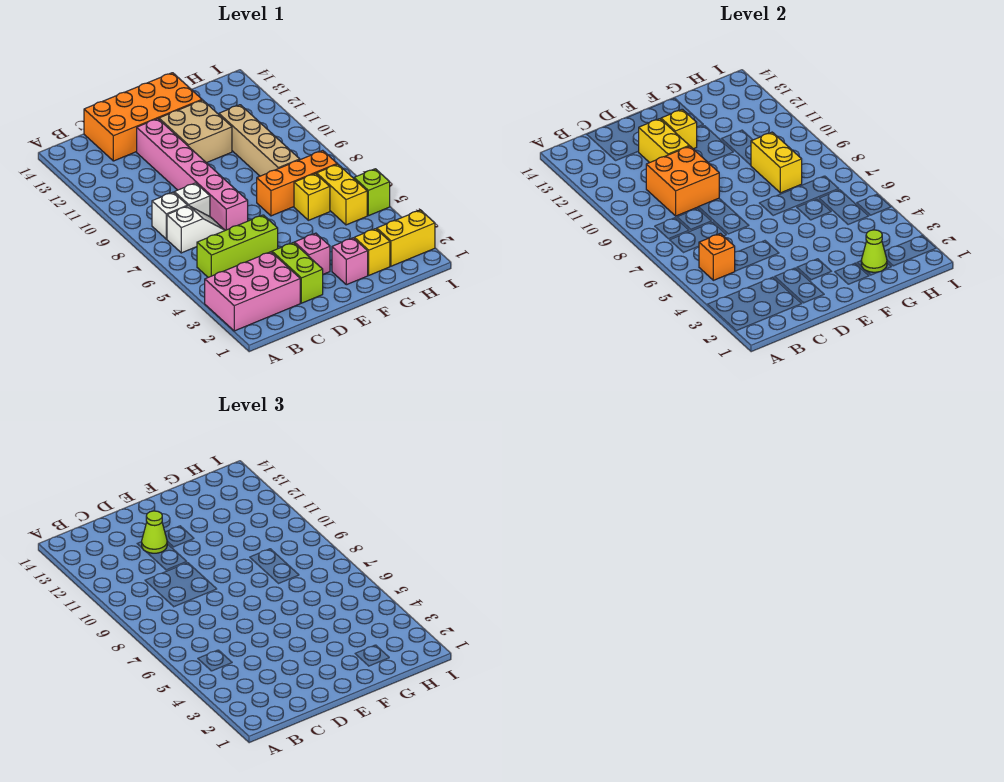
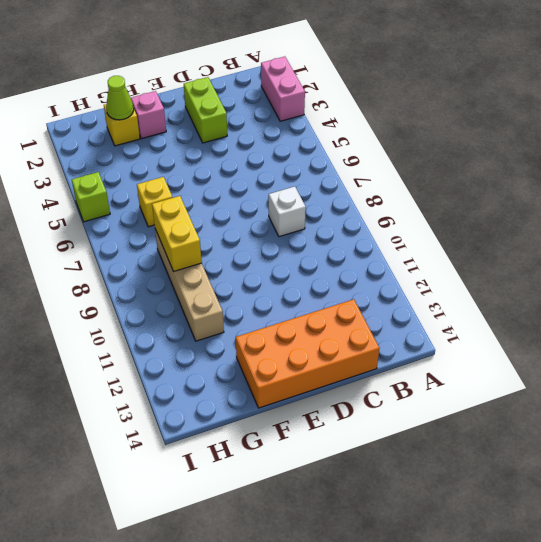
pink 1x2 brick [261,57,305,121] -> pink 2x3 brick [205,252,300,331]
none -> lime 1x3 brick [197,215,278,277]
none -> white 1x2 slope [167,206,225,253]
none -> white 1x1 brick [152,192,188,239]

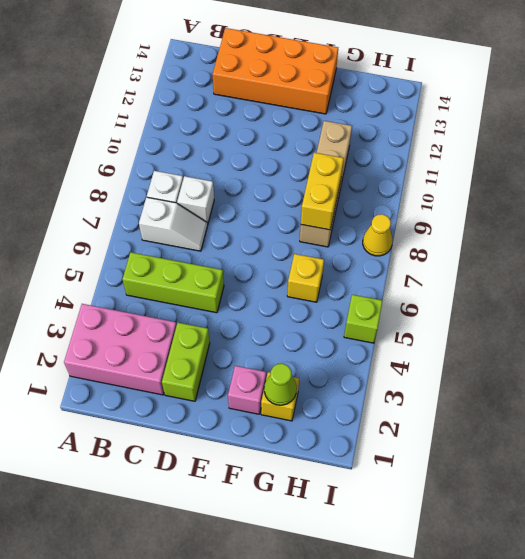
yellow 1x1 cone [363,214,392,256] -> none
none -> pink 1x6 brick [137,119,248,230]
none -> pink 1x1 brick [294,233,330,274]
none -> tan 2x2 brick [159,100,232,163]

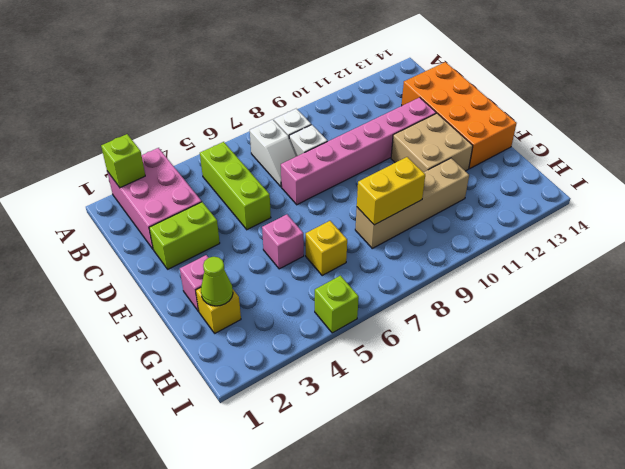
lime 1x1 brick [101,134,145,188] -> none
pink 1x1 brick [262,214,304,269] -> pink 1x1 brick moved to [294,233,330,274]
none -> orange 1x3 brick [257,150,337,216]
none -> yellow 1x2 brick [377,210,435,266]
none -> yellow 1x2 brick [317,164,367,225]

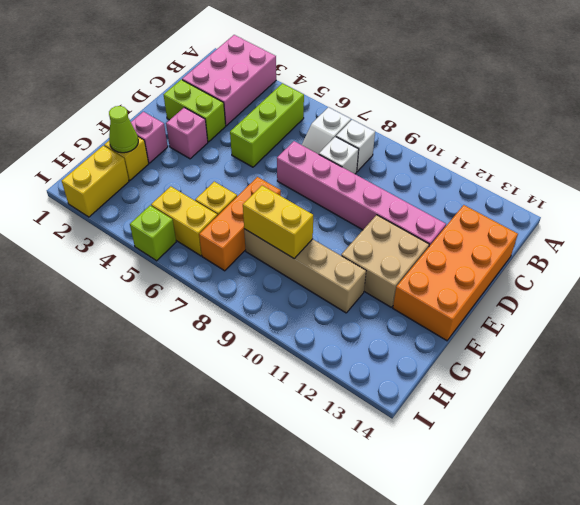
none -> orange 1x1 brick [699,233,735,280]
none -> orange 2x2 brick [646,146,719,216]
none -> yellow 1x2 brick [639,119,689,163]

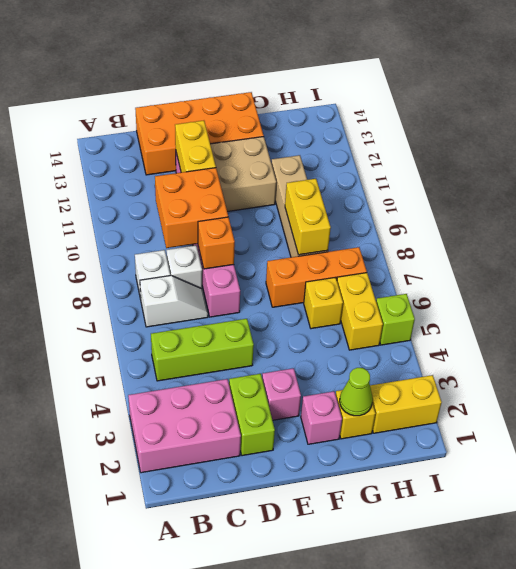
orange 1x1 brick [198,217,235,269] -> orange 1x1 brick moved to [699,233,735,280]
none -> yellow 1x1 brick [661,109,697,149]
none -> lime 1x1 cone [142,511,167,553]

